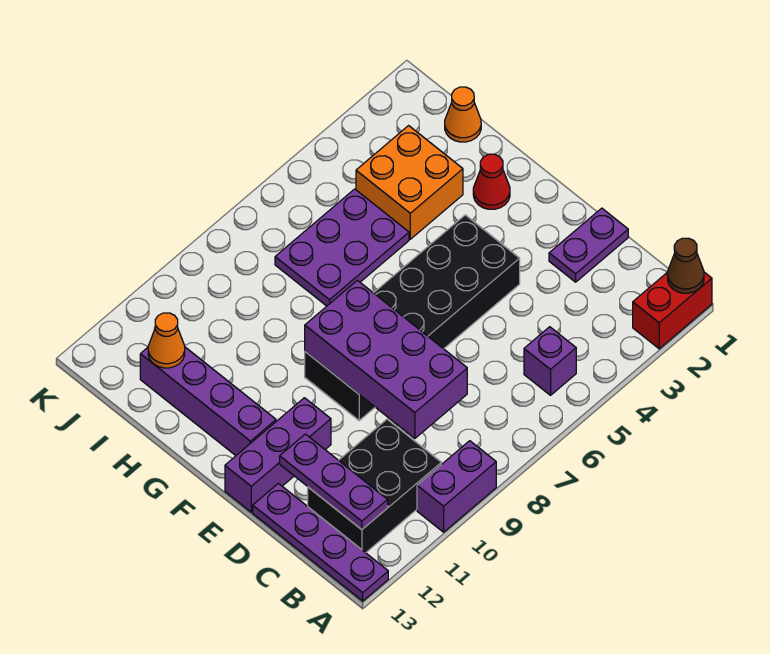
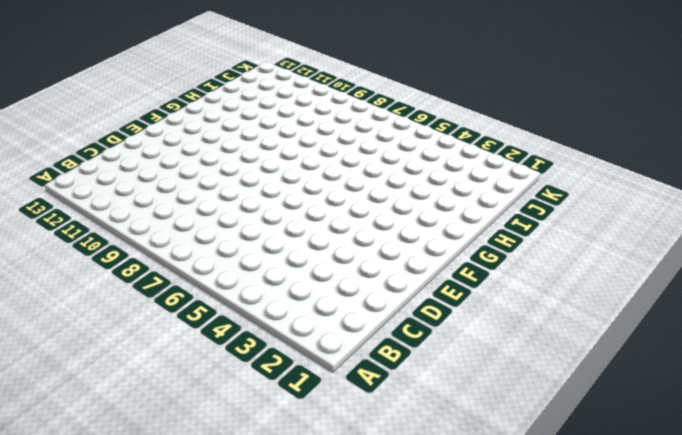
none -> red 1x2 brick [633,272,712,349]
none -> purple 1x2 brick [417,441,496,532]
none -> purple 1x4 plate [253,483,388,601]

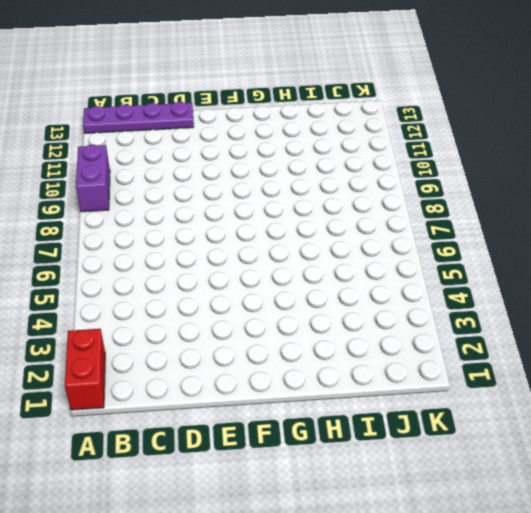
none -> purple 1x1 brick [524,327,576,395]
none -> black 2x3 brick [308,419,441,553]
none -> purple 1x2 plate [549,208,628,282]

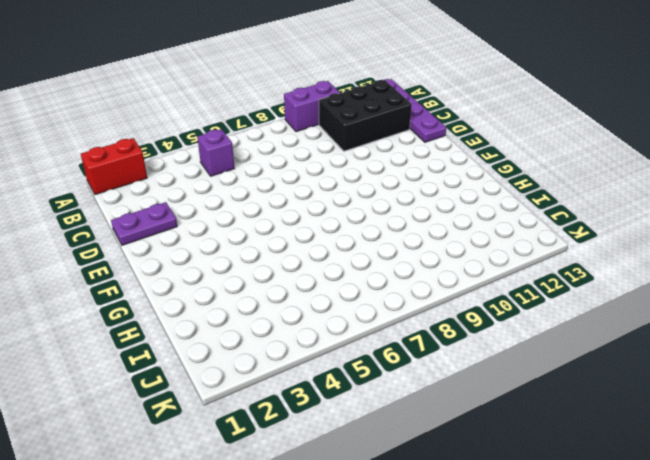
none -> black 2x6 brick [305,215,520,420]
none -> purple 1x3 brick [225,398,331,512]
none -> purple 1x4 brick [140,347,276,456]

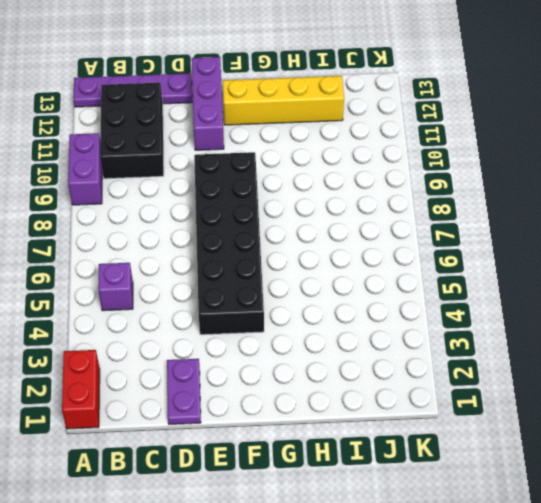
yellow 1x4 brick [223,76,344,125] -> purple 1x4 brick [140,347,276,456]
none -> red 1x1 cone [473,154,510,209]
none -> orange 2x2 brick [356,126,463,239]
none -> purple 2x3 plate [275,189,409,306]

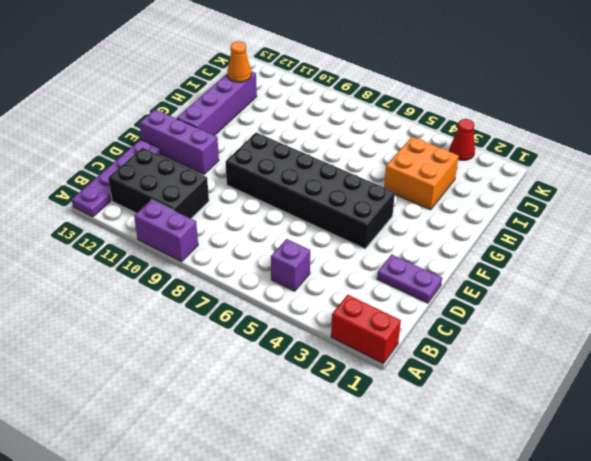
red 1x1 cone [450,119,475,160] -> red 1x1 cone moved to [473,154,510,209]
none -> purple 2x3 plate [275,189,409,306]
none -> orange 1x1 cone [445,87,481,142]
none -> brown 1x1 cone [667,238,704,293]

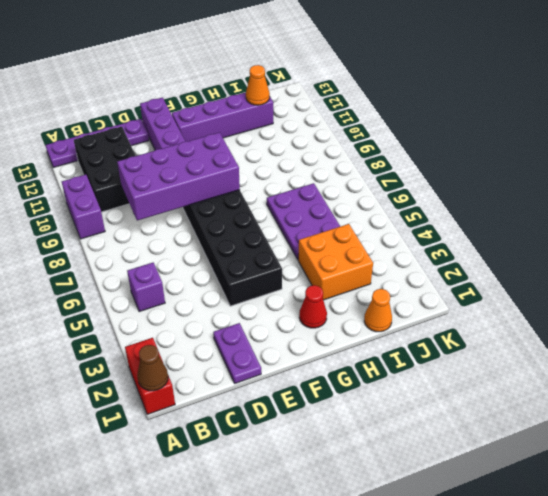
none -> purple 1x3 plate [280,434,388,530]

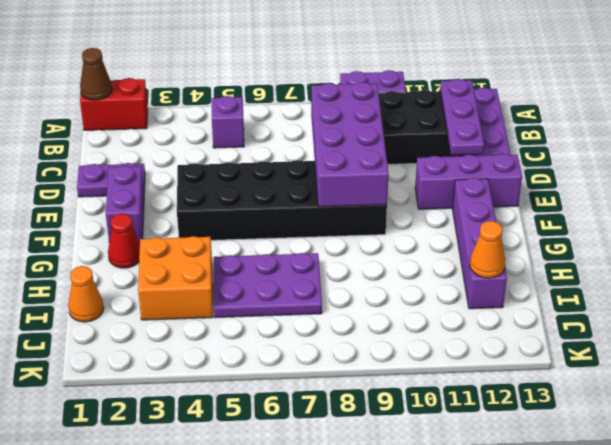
purple 1x2 brick [106,166,144,243] -> none

